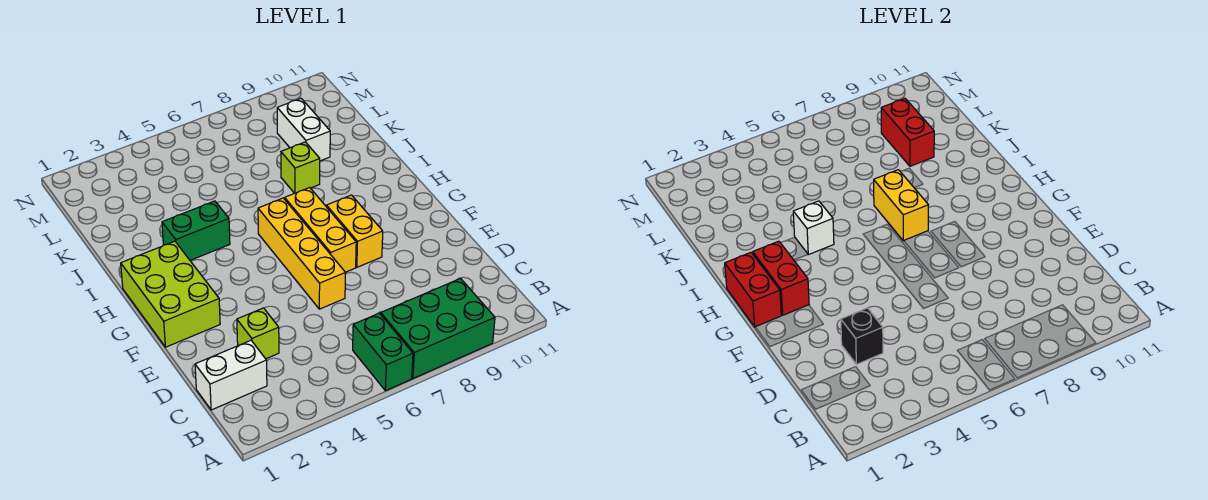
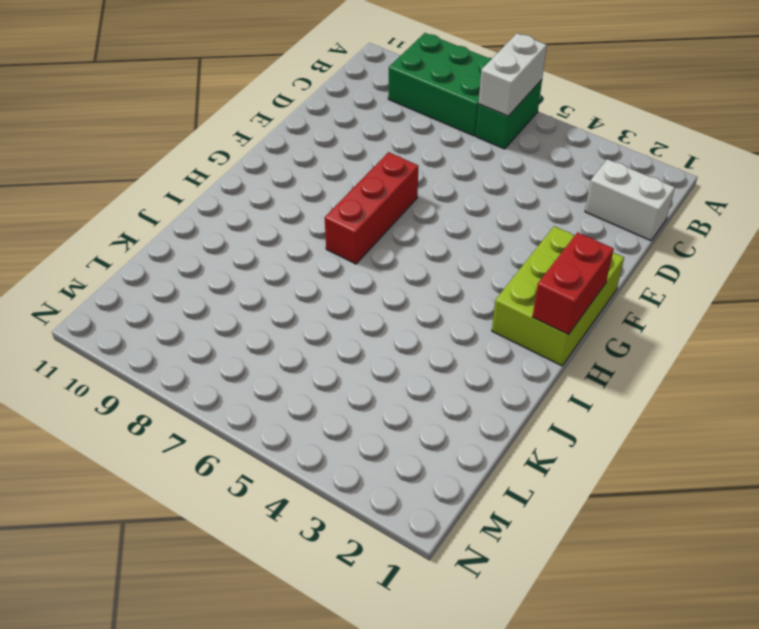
white 1x2 brick [479,33,547,116] -> white 1x2 brick moved to [277,99,330,161]
red 1x3 brick [325,152,418,264] -> yellow 1x3 brick [285,188,356,272]
none -> lime 1x1 brick [237,308,279,359]
none -> yellow 1x4 brick [258,198,346,309]
none -> yellow 1x2 brick [327,195,383,267]

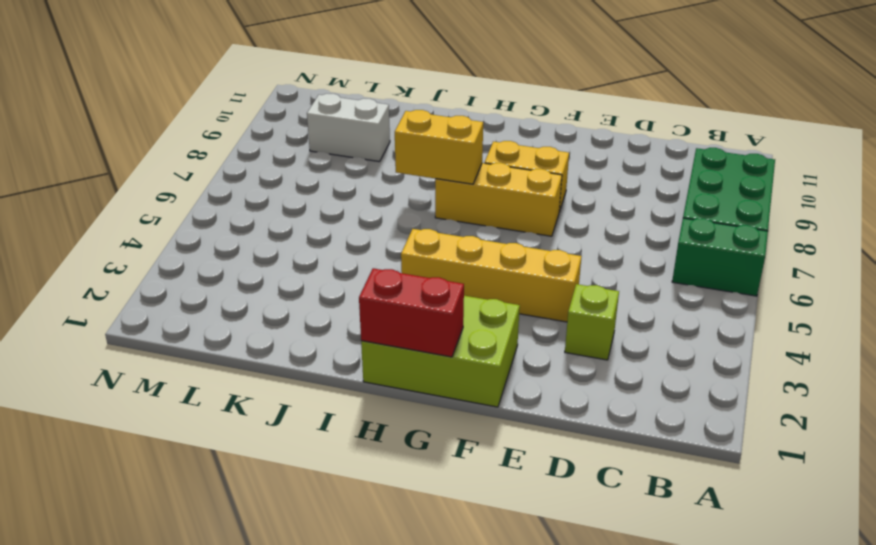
yellow 1x4 brick [401,229,582,322] -> yellow 1x4 brick moved to [258,198,346,309]
none -> white 1x2 brick [195,340,267,410]
none -> green 1x2 brick [162,201,230,260]
none -> lime 1x1 brick [281,142,320,193]

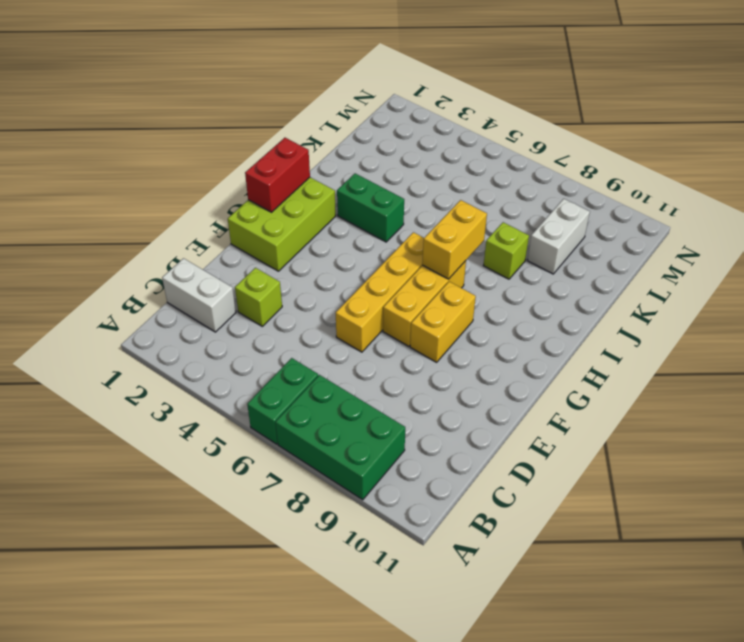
none -> black 1x1 brick [841,308,883,364]
none -> red 1x2 brick [753,241,809,315]
none -> white 1x1 brick [793,201,834,255]

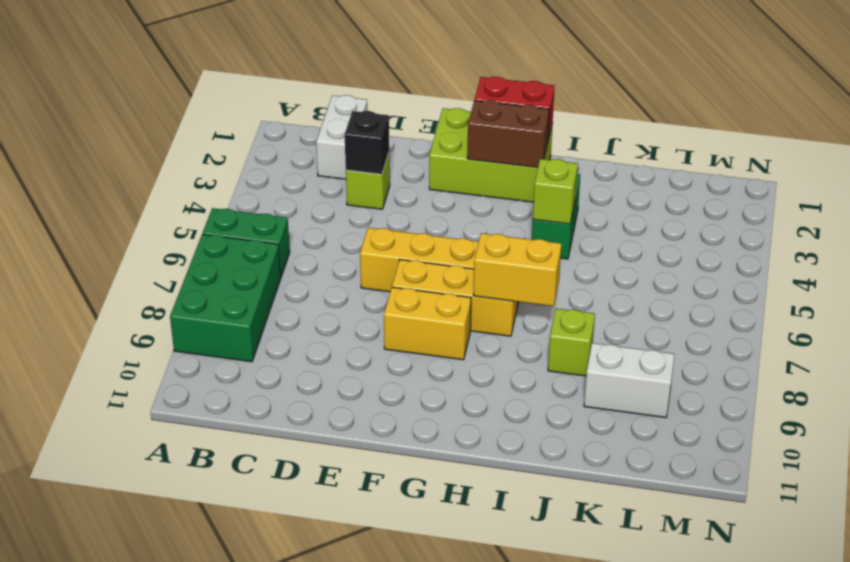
brown 1x2 brick [467,100,549,168] -> red 1x2 brick [753,241,809,315]
lime 1x1 brick [533,159,578,224] -> white 1x1 brick [793,201,834,255]
none -> red 1x2 brick [881,99,934,166]

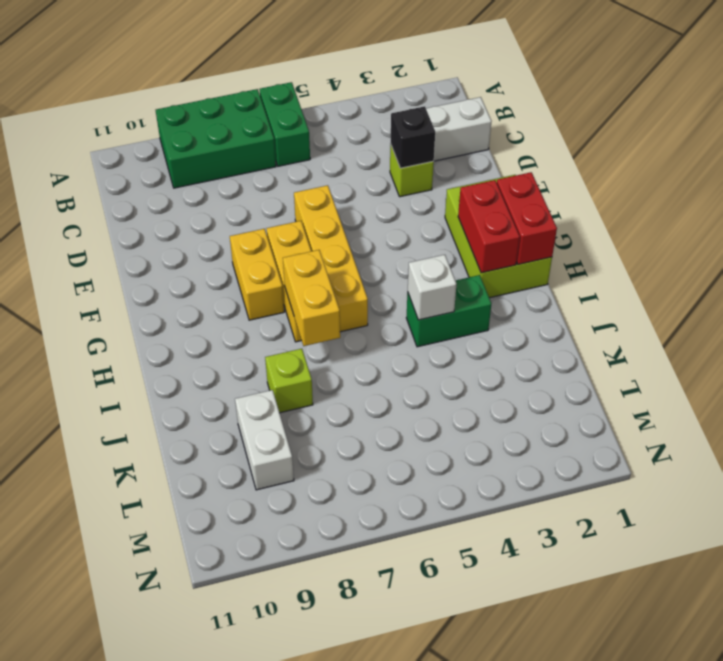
none -> red 1x2 brick [881,99,934,166]

